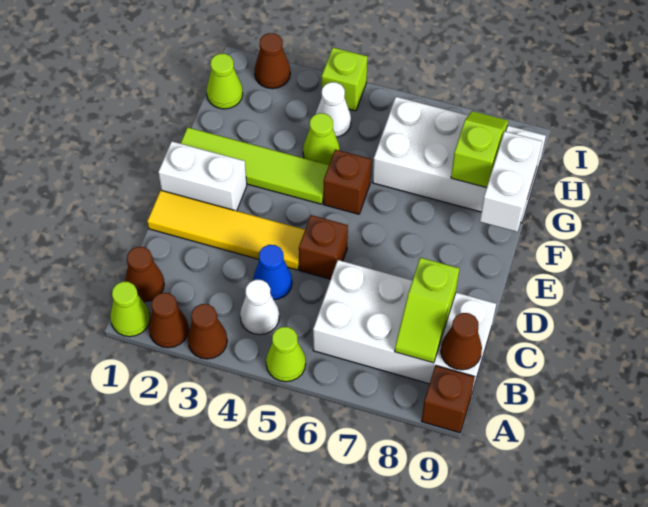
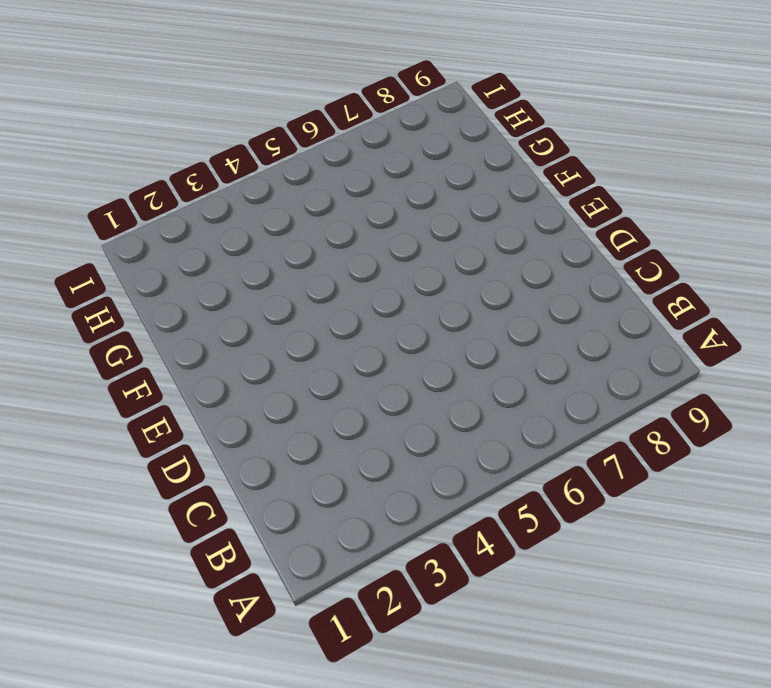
none -> lime 1x1 cone [110,282,150,337]
none -> brown 1x1 cone [149,293,189,348]
none -> brown 1x1 cone [188,304,227,359]

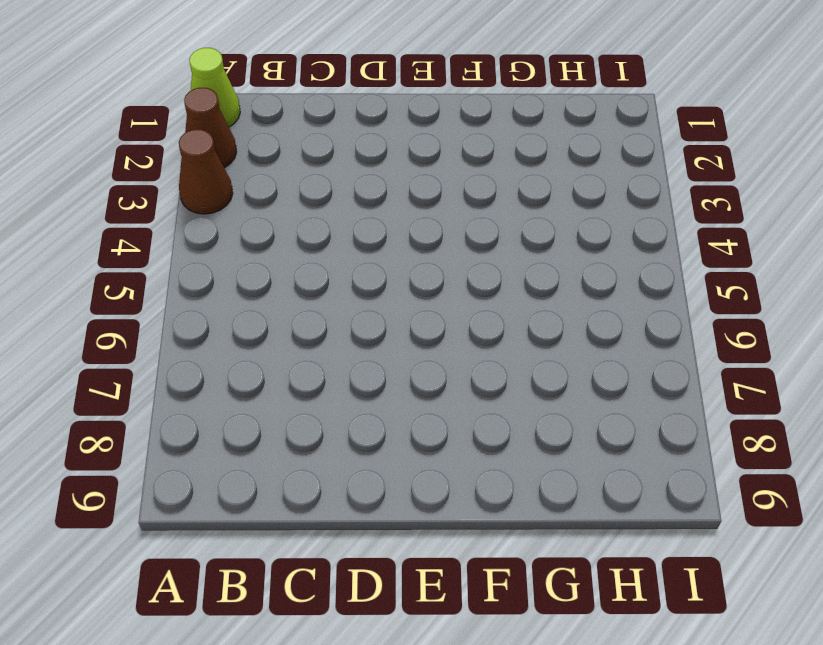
none -> lime 1x1 cone [266,327,306,382]
none -> brown 1x1 brick [422,366,475,433]
none -> brown 1x1 cone [125,247,164,302]

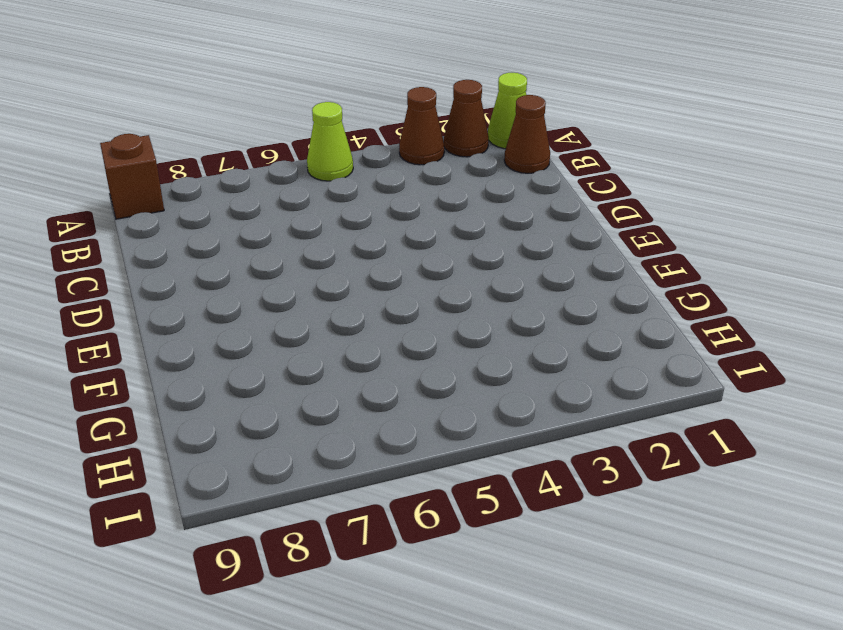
none -> white 1x1 cone [240,280,279,335]
none -> white 2x4 brick [313,260,496,392]
none -> blue 1x1 cone [253,245,292,300]

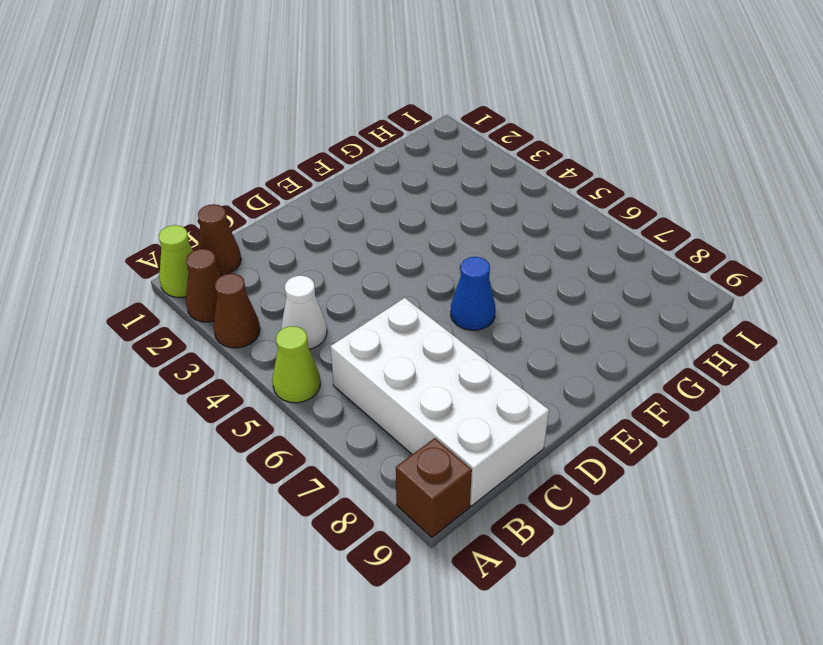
blue 1x1 cone [451,257,495,330] -> blue 1x1 cone moved to [253,245,292,300]
none -> yellow 1x4 tile [147,190,305,270]
none -> brown 1x1 brick [299,215,348,279]
none -> white 1x2 brick [158,141,247,211]

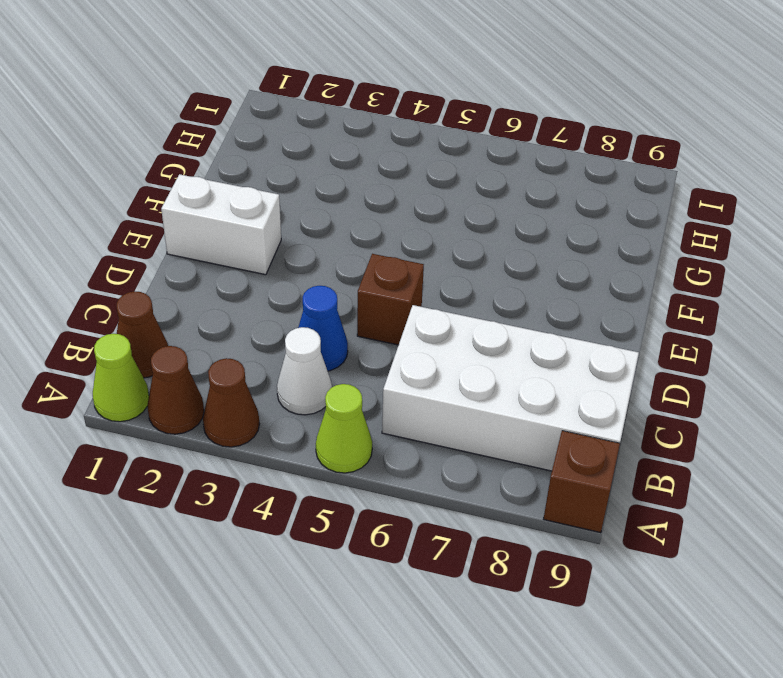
none -> yellow 1x4 tile [147,190,305,270]
none -> lime 1x4 tile [180,127,329,204]
none -> brown 1x1 brick [324,150,371,214]

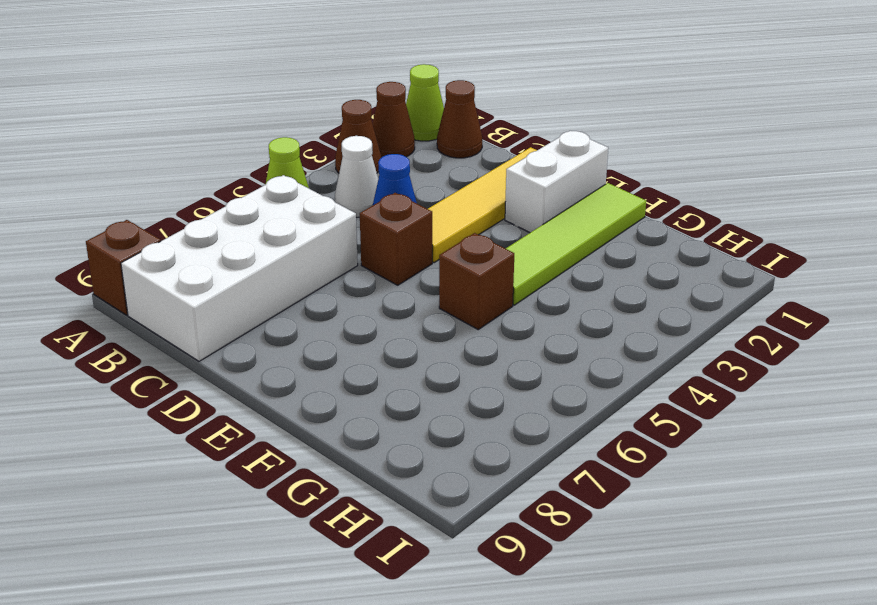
none -> lime 1x1 cone [303,113,340,165]
none -> white 2x4 brick [372,97,546,223]
none -> lime 1x1 cone [206,54,243,109]

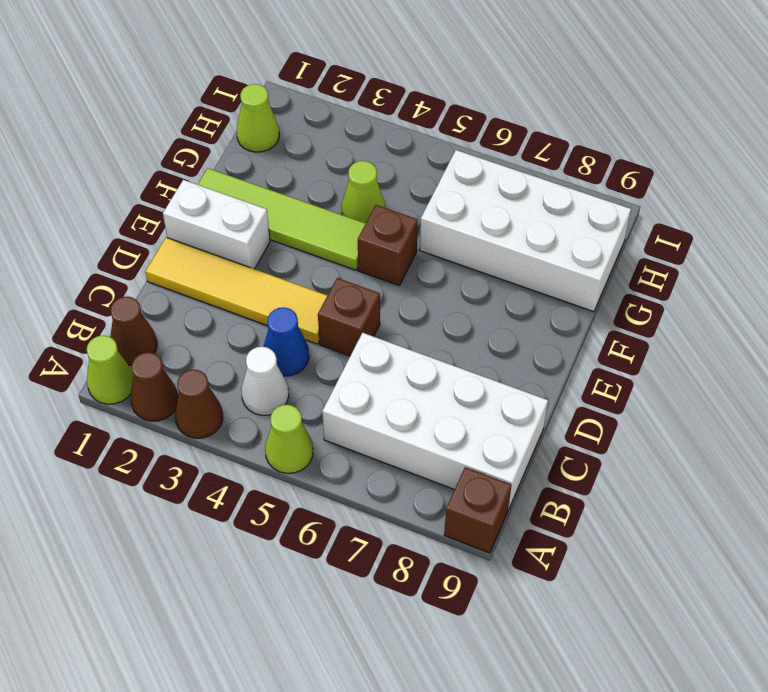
none -> white 1x1 cone [316,82,351,137]
none -> brown 1x1 cone [254,33,290,89]
none -> lime 1x1 brick [322,48,367,111]

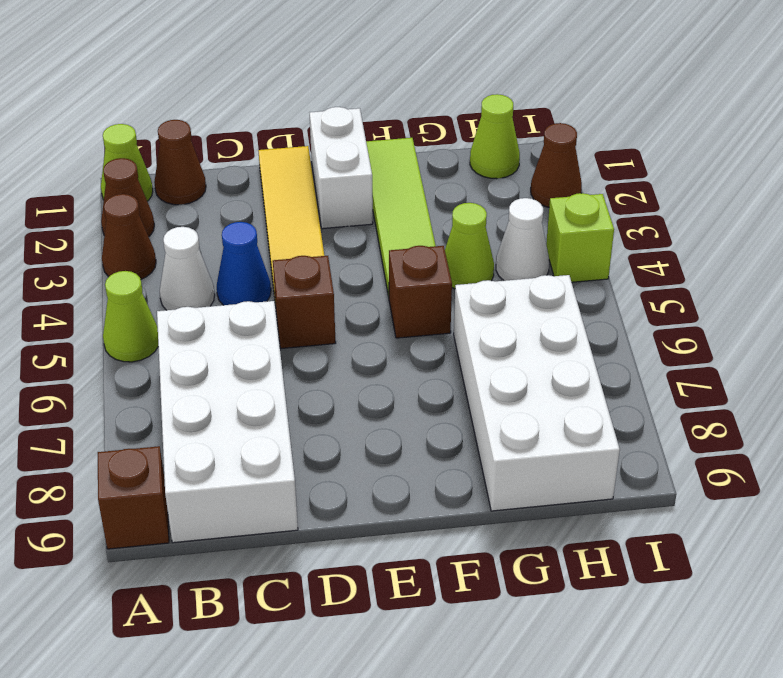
none -> lime 1x2 slope [395,258,459,363]
none -> brown 1x1 cone [441,313,482,370]
none -> white 1x2 brick [480,131,542,232]

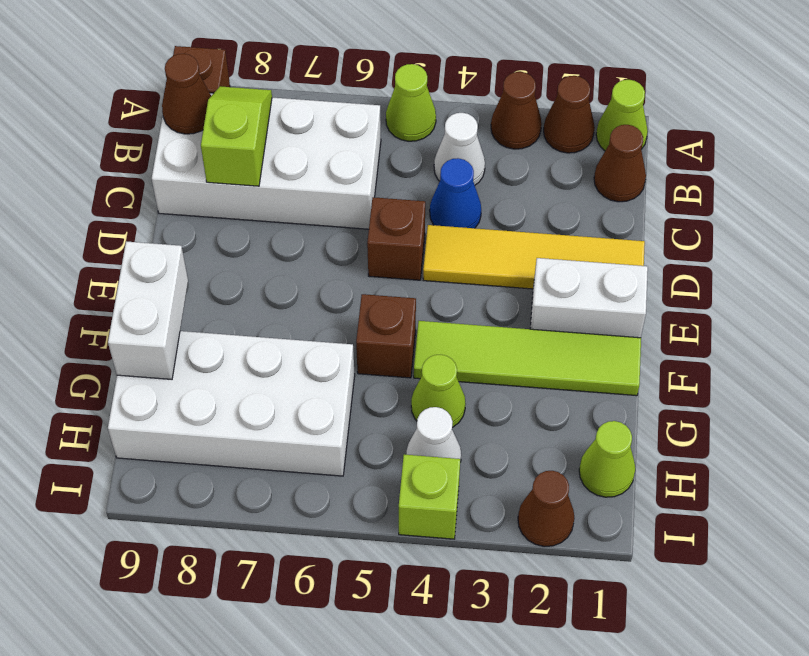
none -> lime 1x2 slope [451,111,508,188]

